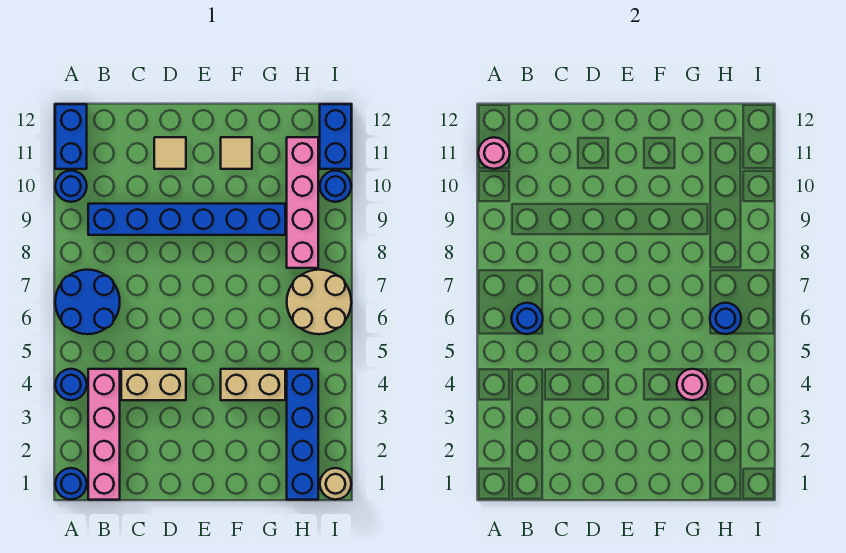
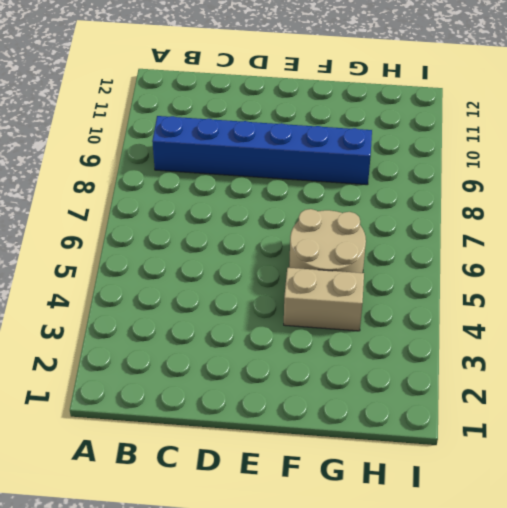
tan 2x2 round brick [289,209,366,273] -> tan 2x2 round brick moved to [287,270,351,334]
none -> blue 1x1 round brick [55,468,87,499]
none -> blue 1x1 round brick [55,369,87,400]
none -> blue 2x2 round brick [55,270,120,334]

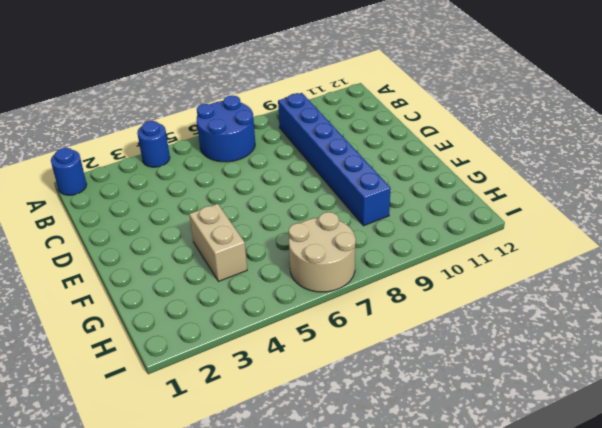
none -> blue 1x1 round brick [55,171,87,202]
none -> blue 1x2 brick [55,104,87,169]
none -> pink 1x4 brick [88,369,120,500]

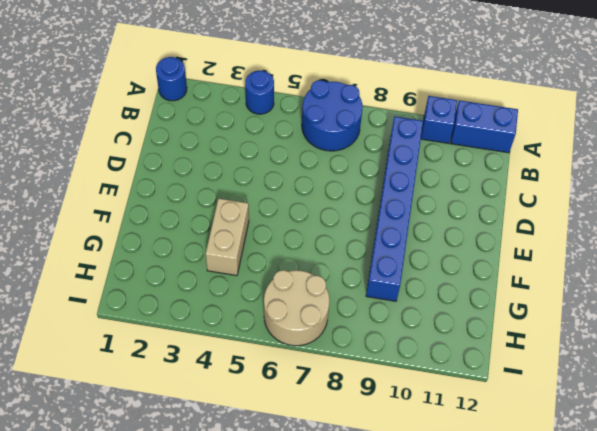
blue 1x1 brick [421,96,457,143] -> blue 1x1 round brick [55,171,87,202]
none -> pink 1x4 brick [88,369,120,500]
none -> tan 1x2 brick [121,369,186,400]
none -> tan 1x1 tile [154,137,186,169]

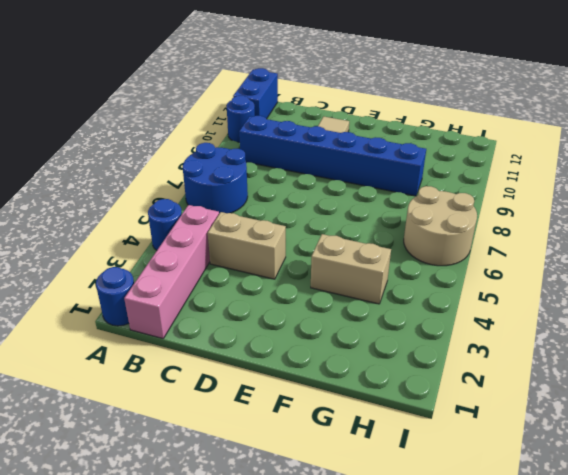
none -> tan 1x1 tile [221,137,252,169]
none -> blue 1x4 brick [287,369,318,500]
none -> pink 1x4 brick [287,137,318,268]

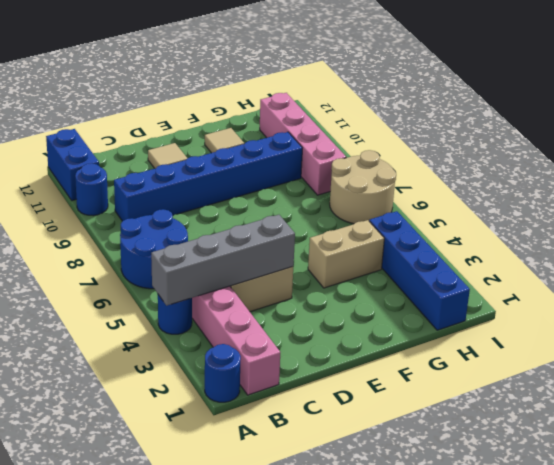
grey 1x4 brick [151,215,295,306] -> none
none -> tan 1x1 round brick [320,468,351,500]
none -> blue 1x1 round brick [320,171,351,202]
none -> blue 1x2 brick [320,104,351,169]

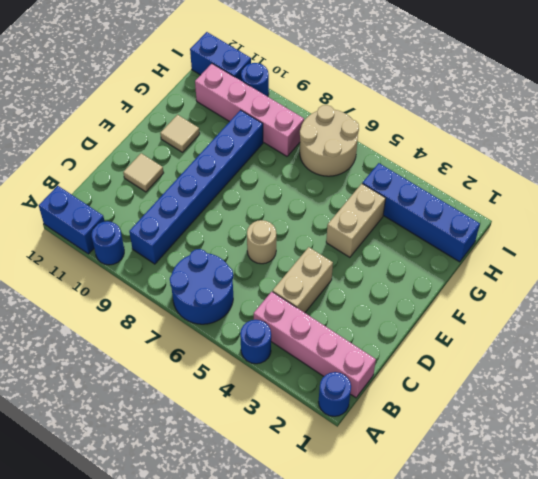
tan 1x1 round brick [247,220,276,264] -> tan 1x1 round brick moved to [320,468,351,500]
none -> pink 1x1 round brick [478,137,510,169]
none -> blue 1x1 round brick [511,303,543,334]
none -> pink 1x1 round brick [677,369,708,400]

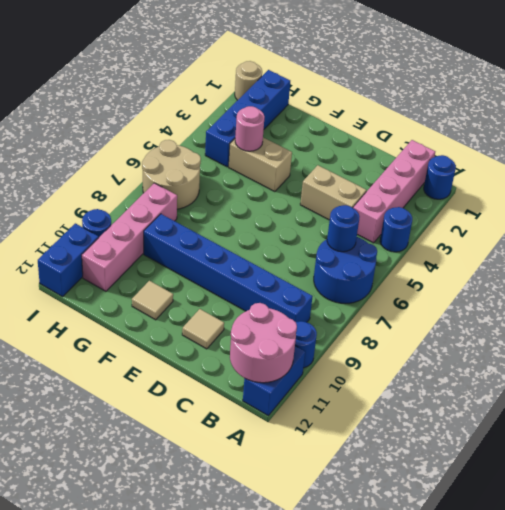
pink 2x2 round brick [230,303,297,383] -> pink 1x1 round brick [478,137,510,169]
none -> blue 1x1 round brick [710,303,741,334]

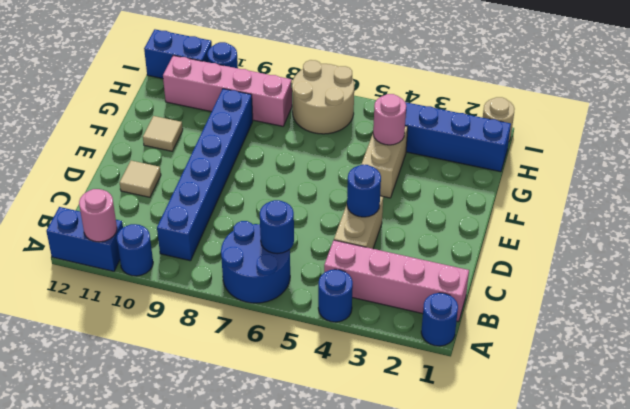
blue 1x1 round brick [347,165,381,217] -> blue 1x1 round brick moved to [710,303,741,334]

